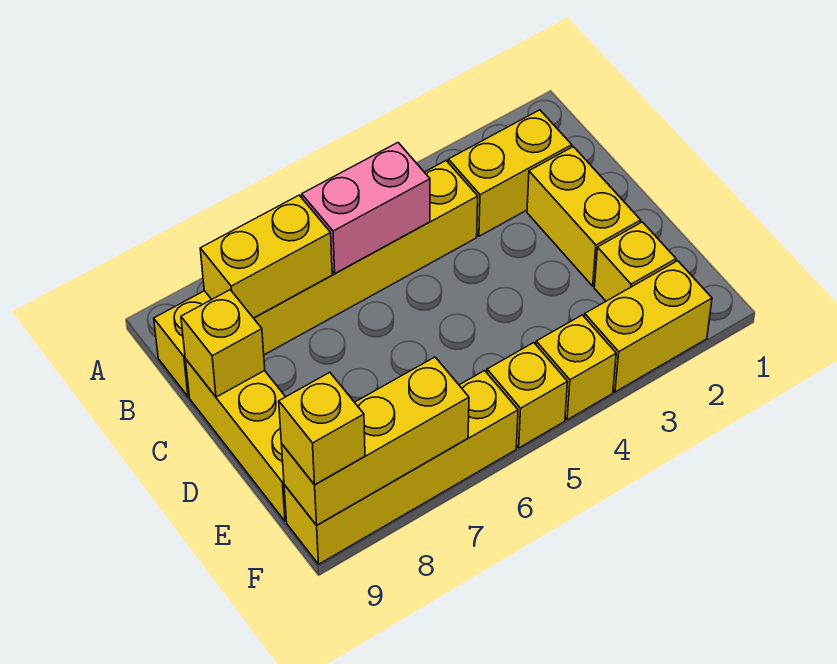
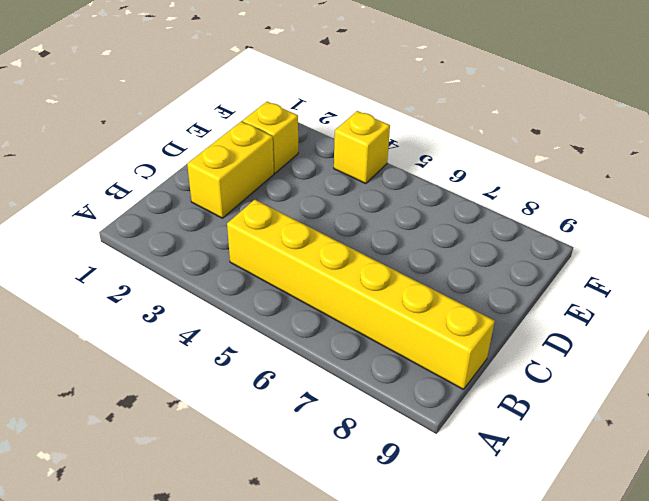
none -> yellow 1x2 brick [448,110,572,236]
none -> yellow 1x3 brick [185,359,286,521]
none -> yellow 1x2 brick [585,261,712,392]

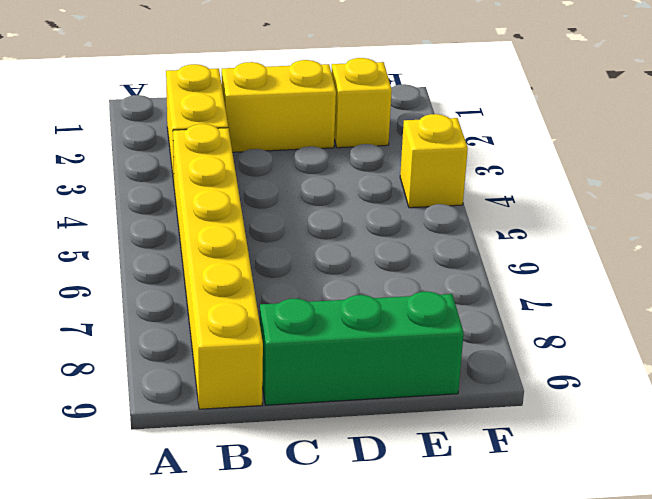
green 1x3 brick [260,292,464,405] -> yellow 1x3 brick [185,359,286,521]
none -> yellow 1x2 brick [585,261,712,392]
none -> yellow 1x1 brick [487,343,567,448]
none -> yellow 1x4 brick [284,371,518,564]

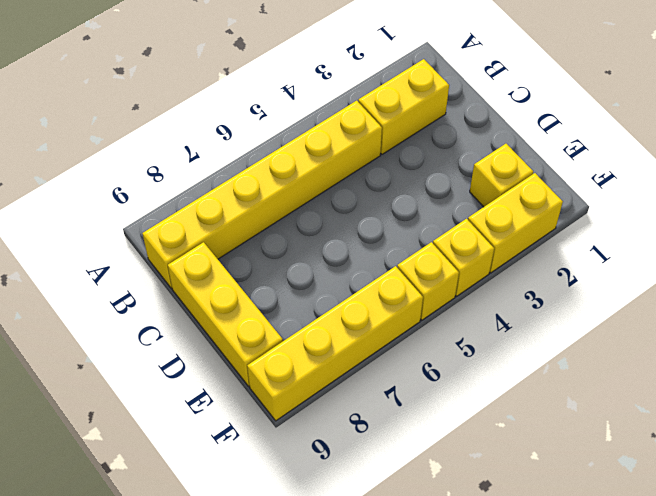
none -> yellow 1x2 brick [527,147,641,286]
none -> pink 1x2 brick [302,143,430,273]
none -> yellow 1x2 brick [200,195,332,318]

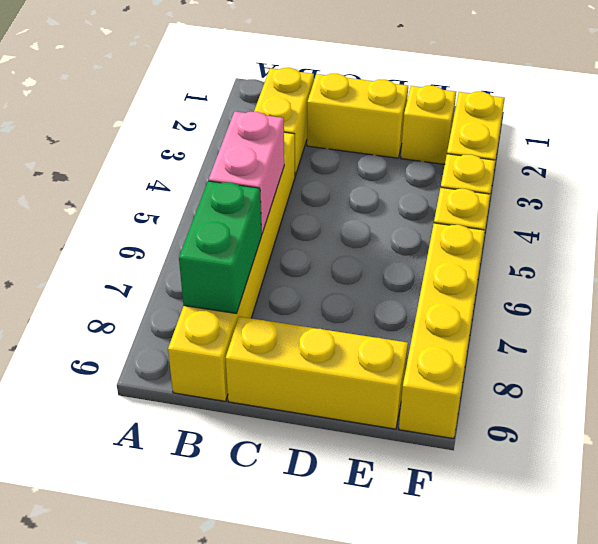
green 1x2 brick [179,181,262,314] -> yellow 1x2 brick [200,195,332,318]
none -> yellow 1x1 brick [181,290,265,397]
none -> yellow 1x3 brick [282,357,469,525]
none -> yellow 1x1 brick [279,372,365,485]

